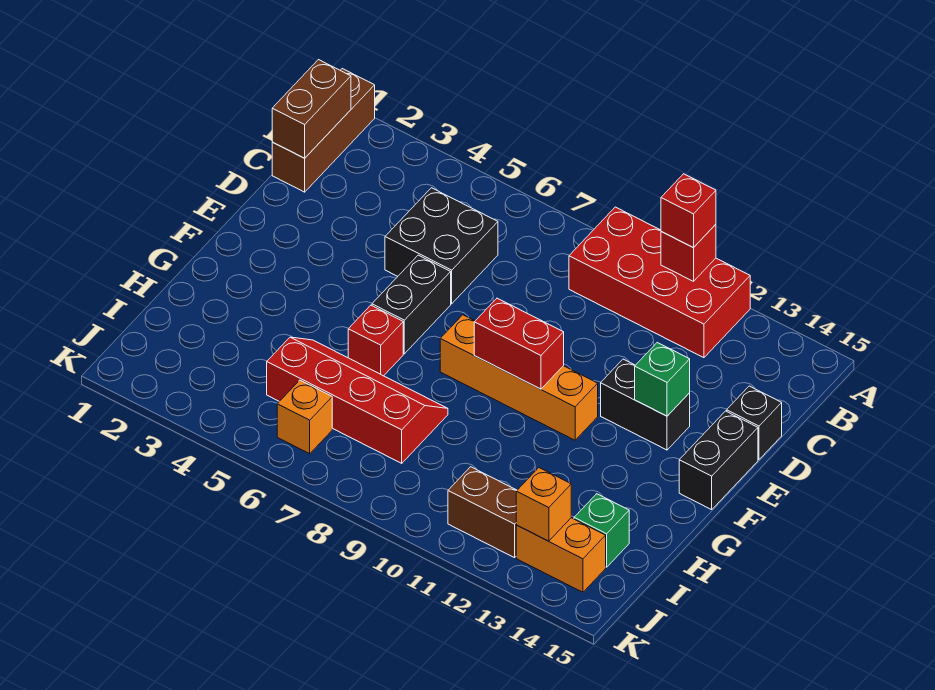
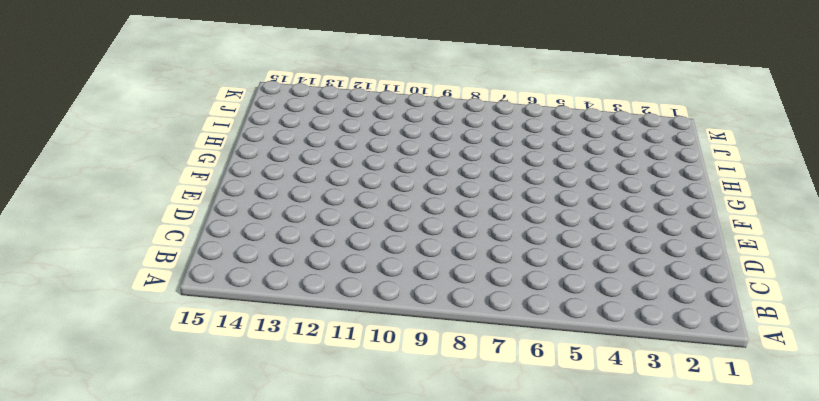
none -> brown 1x3 brick [272,69,375,192]
none -> red 2x4 brick [569,207,750,358]
none -> black 2x2 brick [385,188,498,304]

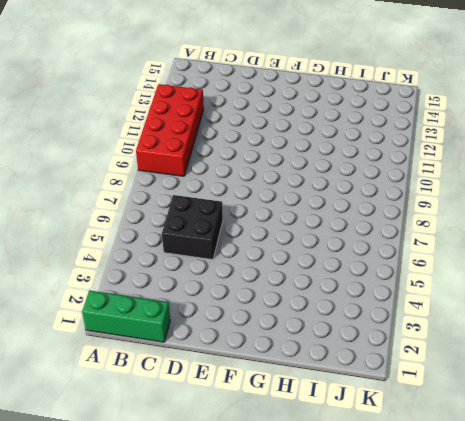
green 1x3 brick [82,290,170,342] -> brown 1x3 brick [272,69,375,192]
none -> black 1x1 brick [727,386,782,460]
none -> black 1x2 brick [372,255,451,354]
none -> black 1x2 brick [601,359,690,450]

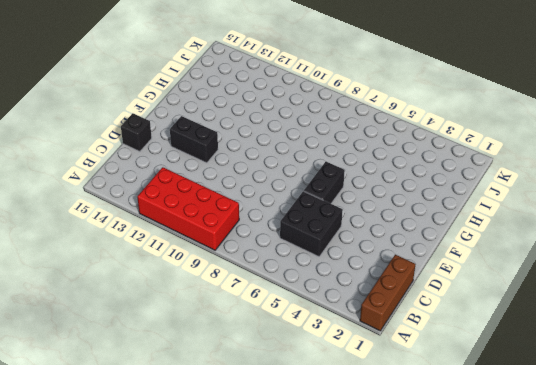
none -> black 1x2 brick [679,411,758,510]
none -> orange 1x4 brick [440,315,598,440]
none -> red 1x1 brick [348,305,403,376]

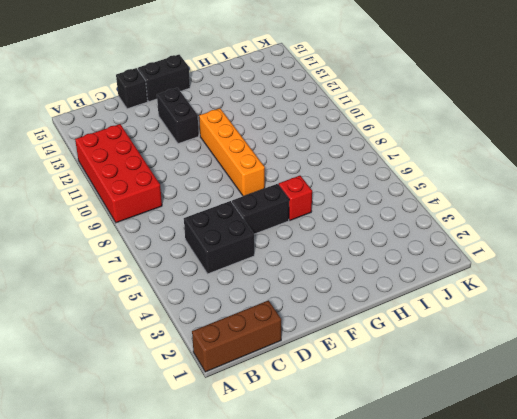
none -> red 2x4 slope [267,337,448,463]
none -> green 1x1 brick [574,494,629,567]
none -> orange 1x1 brick [277,380,332,454]

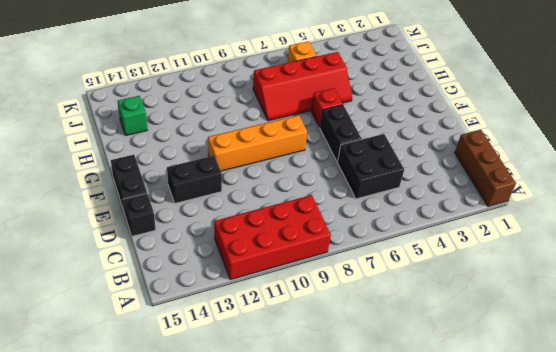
none -> brown 1x2 brick [448,467,517,558]
none -> orange 1x2 brick [516,518,606,592]
none -> red 1x1 brick [661,224,716,281]

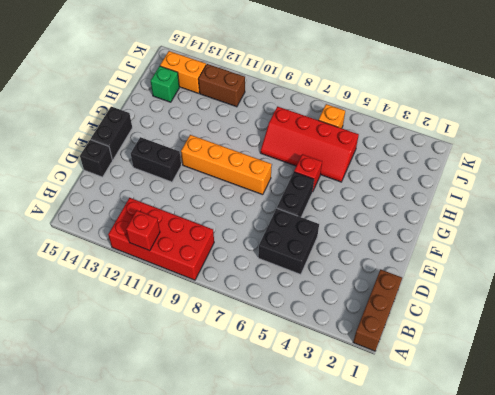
none -> brown 1x2 brick [272,60,351,158]
none -> green 1x1 brick [635,343,690,416]
none -> red 1x2 brick [474,298,564,389]

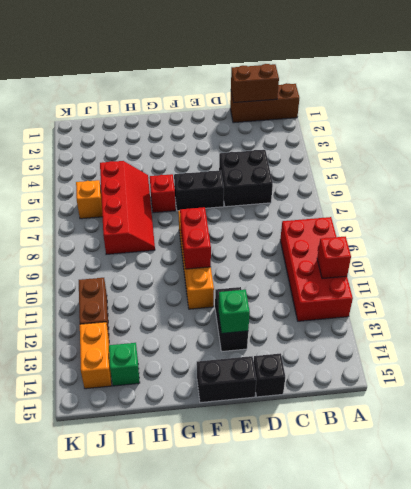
none -> orange 1x1 brick [516,468,571,541]
none -> red 1x1 brick [661,174,716,248]

